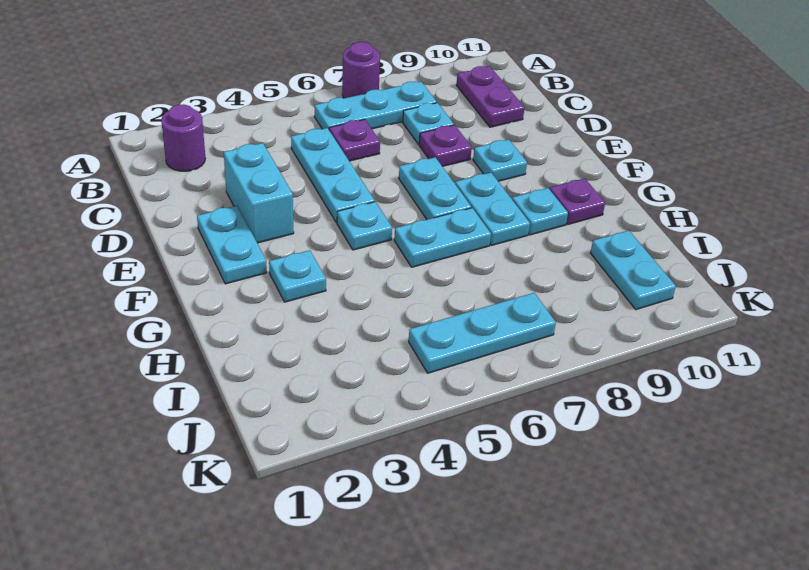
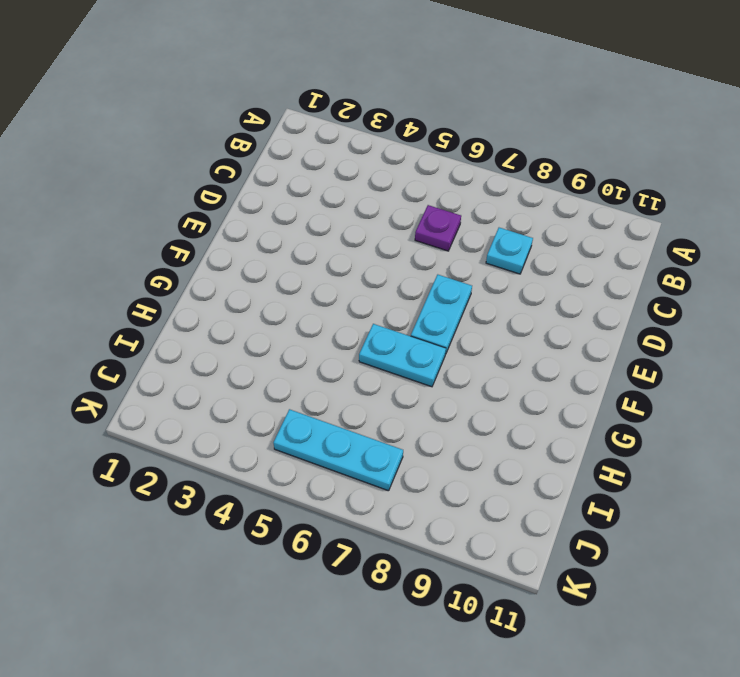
none -> purple 1x1 round brick [342,42,380,98]
none -> purple 1x1 round brick [161,104,206,171]
none -> cyan 1x3 plate [315,81,437,129]

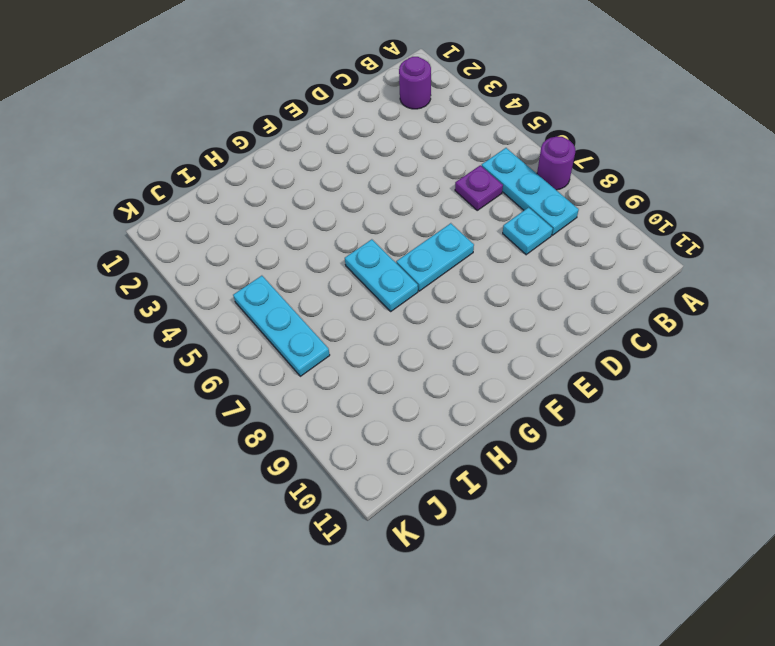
none -> purple 1x2 plate [456,66,525,127]
none -> cyan 1x3 plate [291,128,375,223]
none -> cyan 1x2 brick [224,143,294,243]

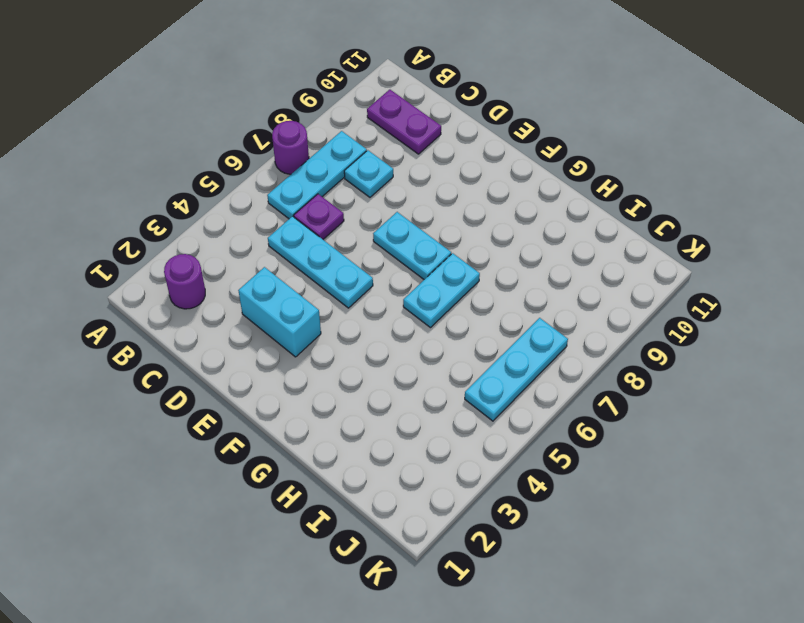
none -> purple 1x1 plate [419,125,472,166]
none -> cyan 1x2 plate [197,206,267,284]
none -> cyan 1x1 plate [473,139,527,181]

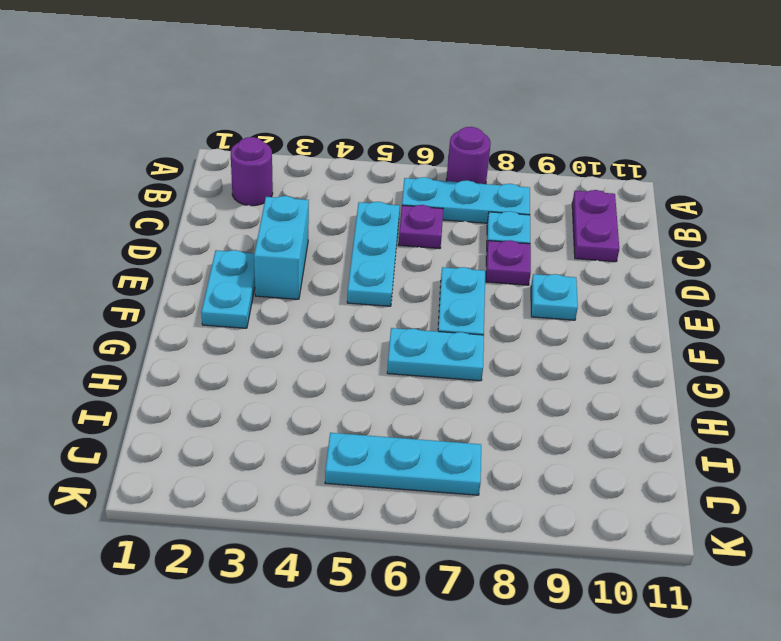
none -> cyan 1x1 plate [337,202,392,250]
none -> cyan 1x2 plate [455,173,530,245]
none -> cyan 1x1 plate [269,250,326,302]

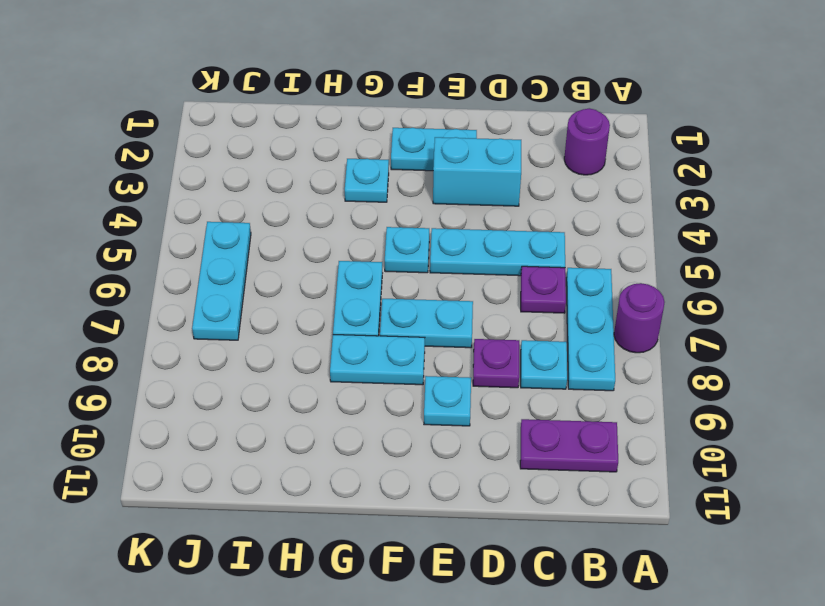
none -> cyan 1x1 plate [512,188,568,235]
none -> purple 1x1 plate [550,178,605,224]
none -> cyan 1x2 plate [590,230,676,310]

